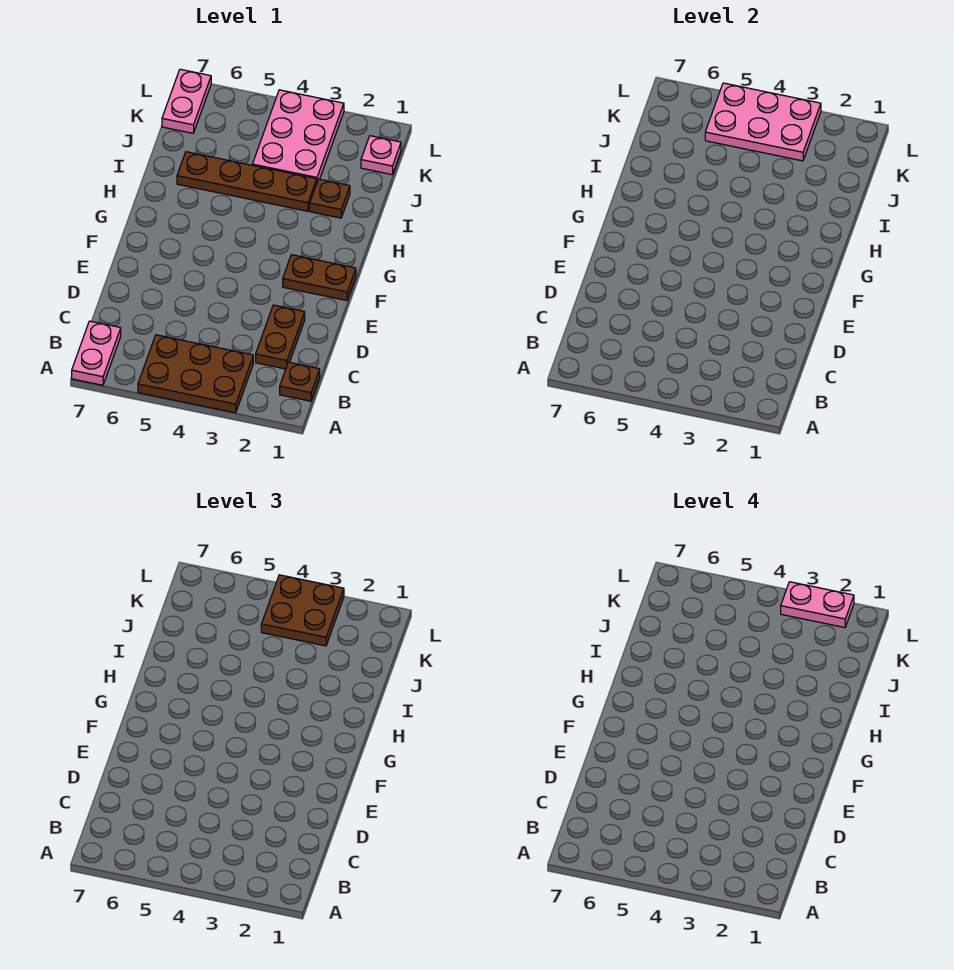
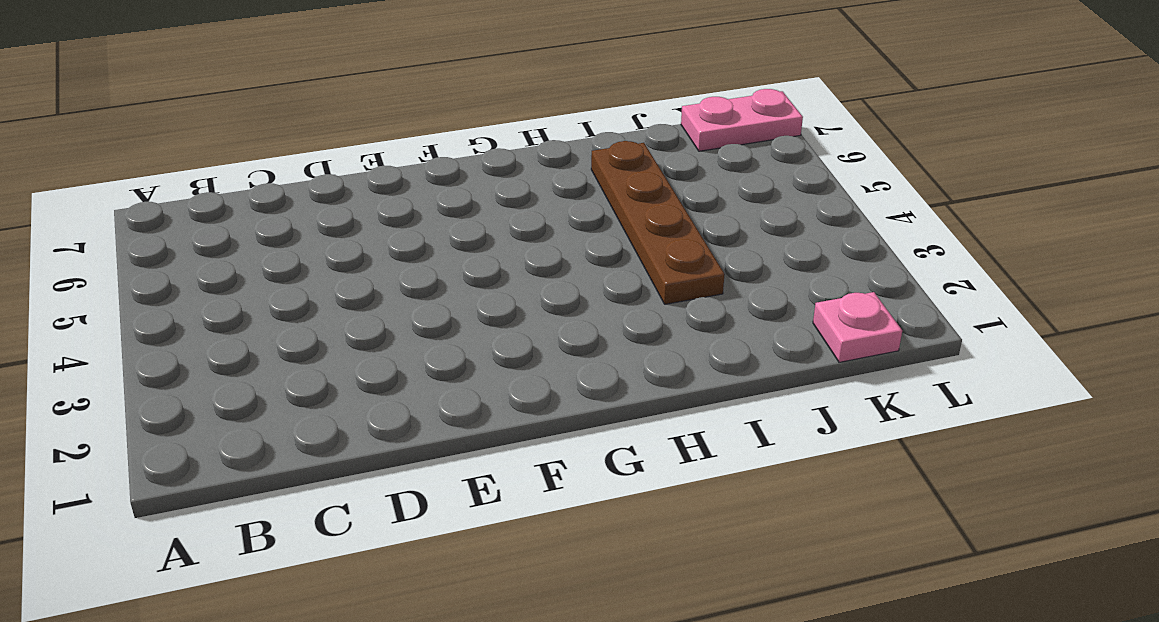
none -> brown 2x3 plate [138,335,253,413]
none -> pink 1x2 plate [72,321,121,385]
none -> brown 1x1 plate [280,362,320,401]

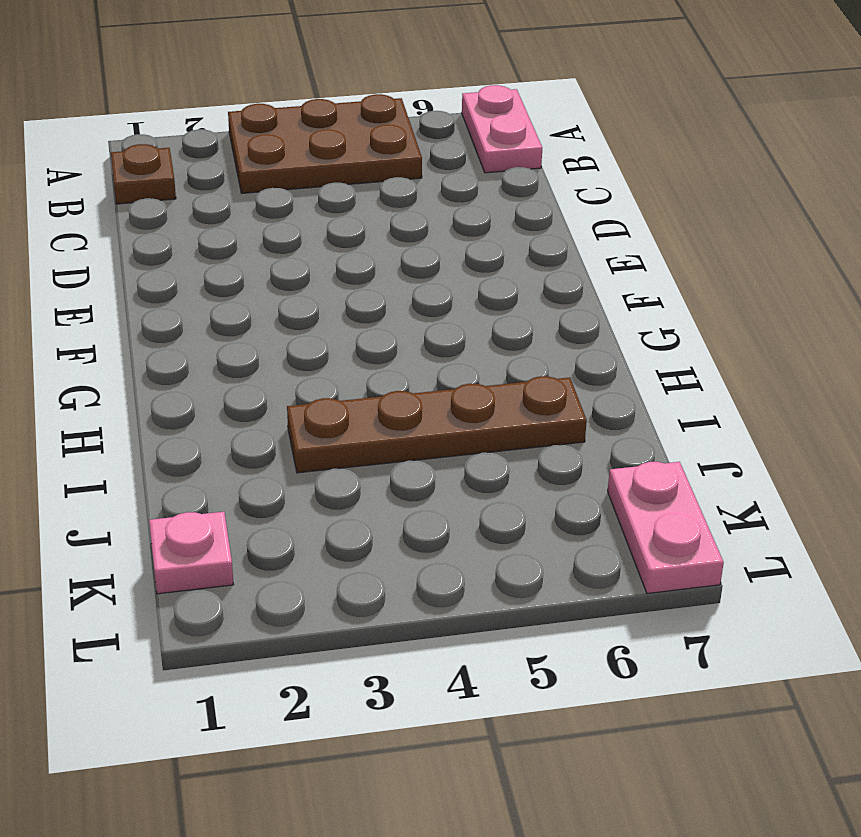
none -> brown 1x2 plate [256,305,305,369]
none -> brown 1x2 plate [283,255,356,300]
none -> brown 1x1 plate [310,179,350,218]

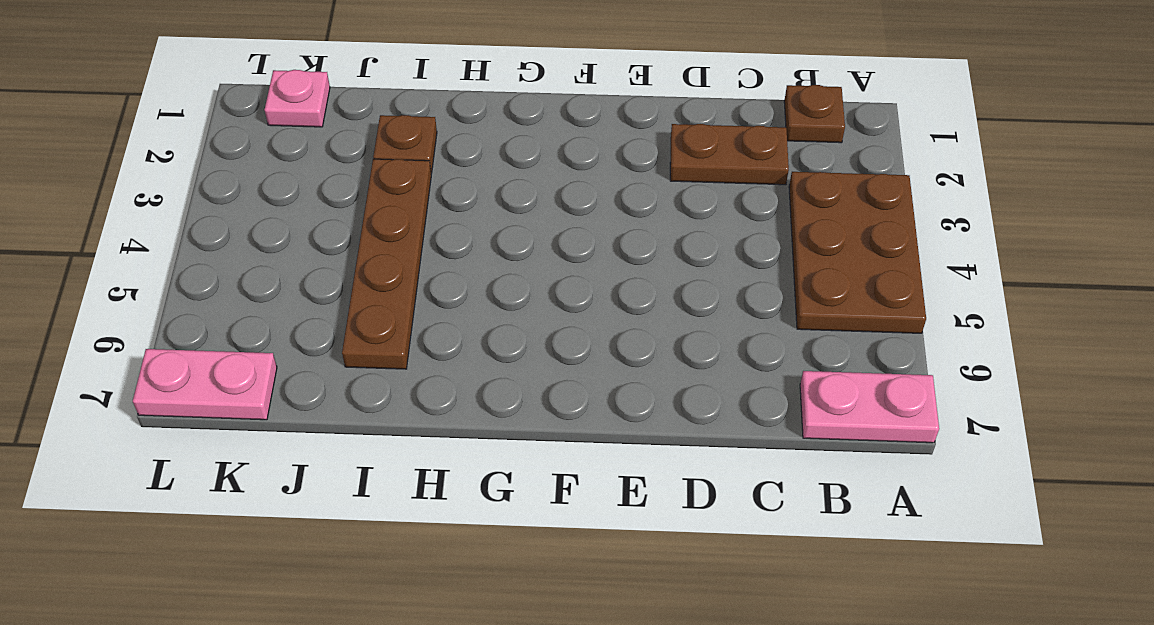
none -> brown 1x2 plate [283,255,356,300]
none -> pink 2x3 plate [252,90,344,181]
none -> pink 2x3 plate [705,83,821,161]

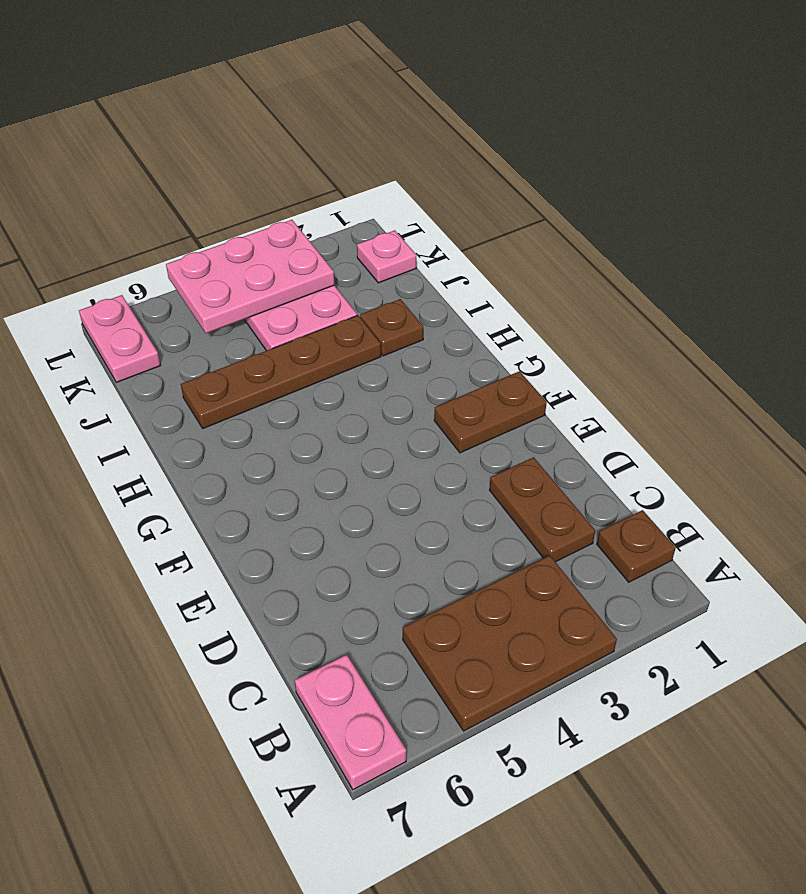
none -> brown 2x2 plate [261,575,344,646]
none -> pink 1x2 plate [781,582,854,628]

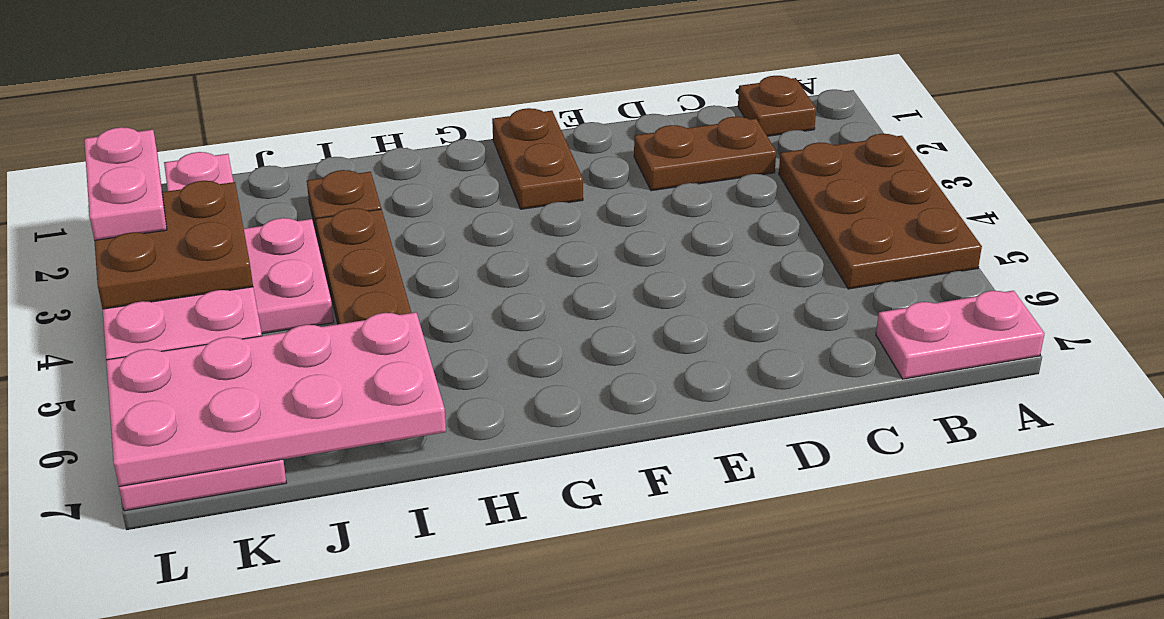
pink 2x4 plate [106,312,446,487] -> none

